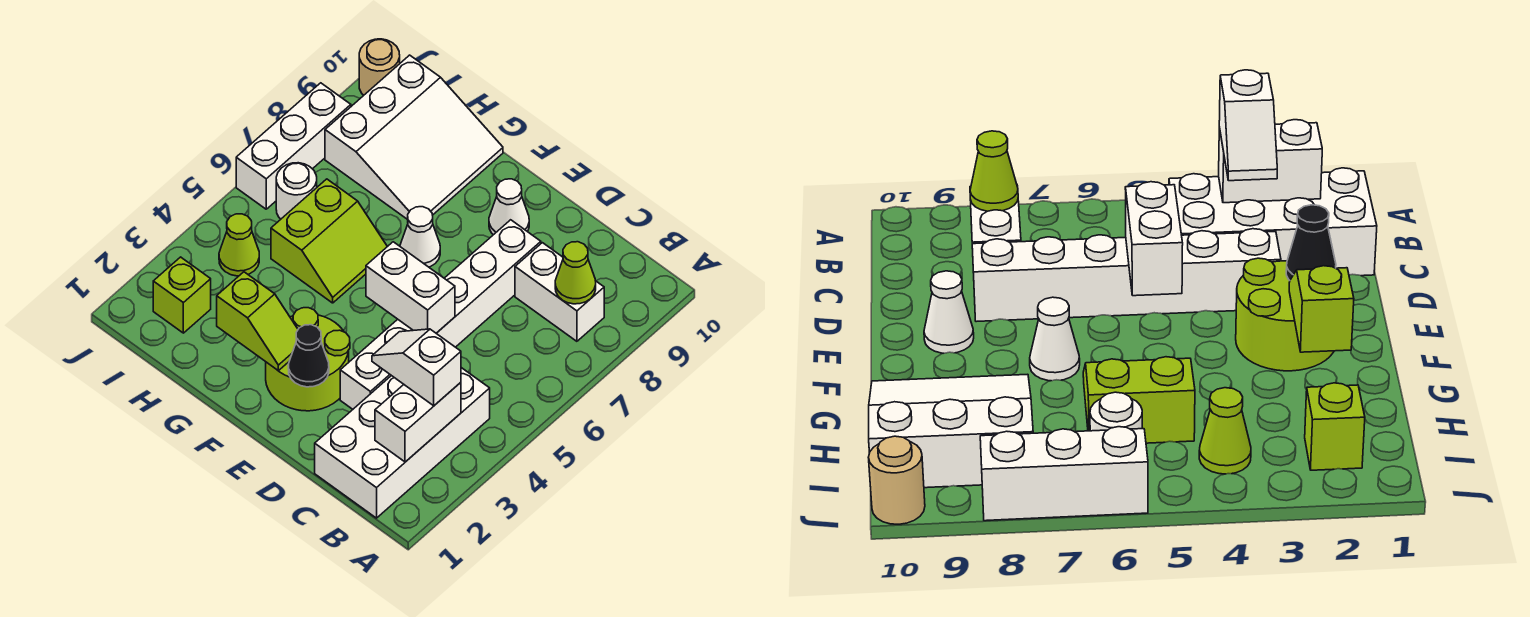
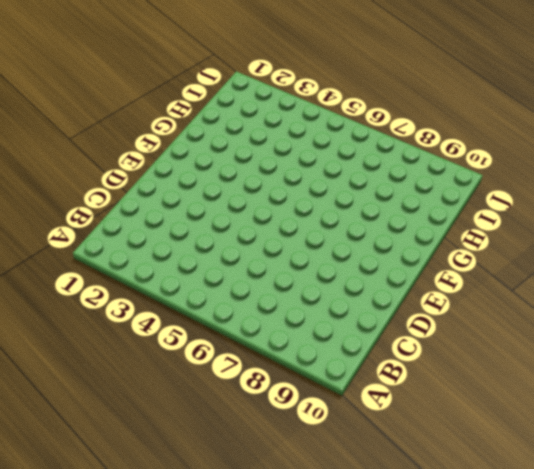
none -> white 2x4 brick [315,368,490,518]
none -> white 1x2 brick [515,243,604,341]
none -> white 1x6 brick [340,220,541,409]

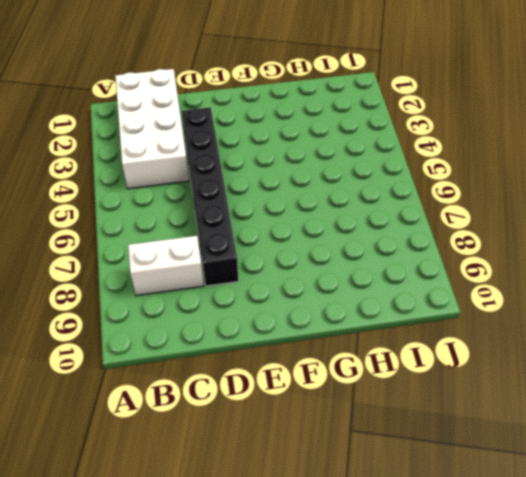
black 1x6 brick [181,107,238,286] -> white 1x6 brick [340,220,541,409]
none -> lime 2x2 round brick [266,308,350,411]
none -> white 1x1 cone [489,179,529,235]
none -> white 1x1 cone [400,207,440,267]

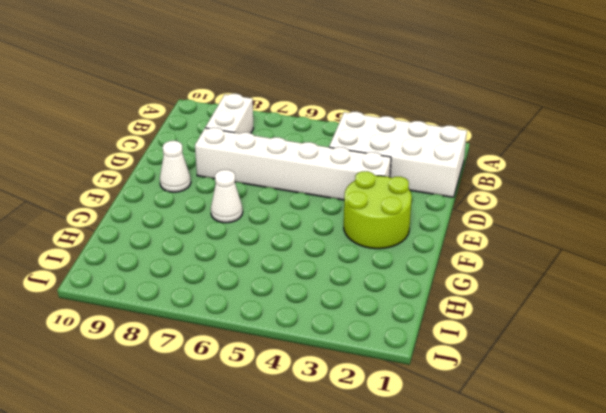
none -> lime 2x2 slope [271,179,387,303]
none -> white 3x3 slope [325,55,503,220]
none -> lime 1x1 brick [153,257,211,333]

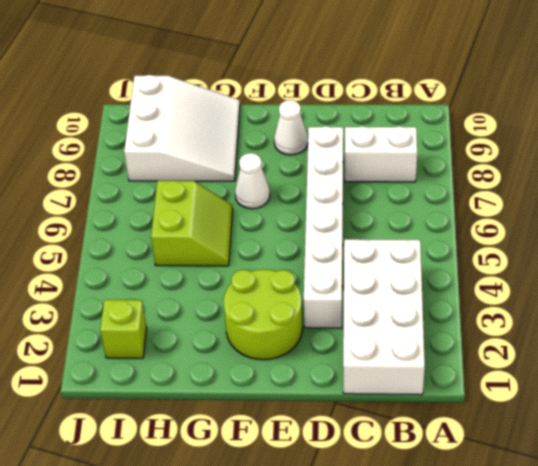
none -> lime 1x1 cone [219,214,259,276]
none -> white 1x1 round brick [276,163,317,219]
none -> white 1x3 brick [236,83,351,209]

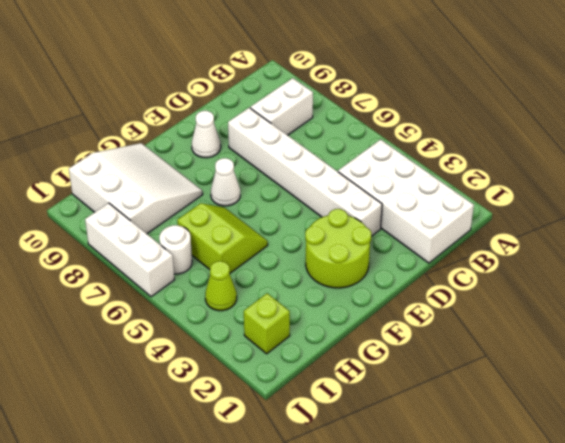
none -> tan 1x1 round brick [359,39,400,95]
none -> white 1x2 brick [375,382,461,462]
none -> lime 1x1 cone [555,242,596,304]

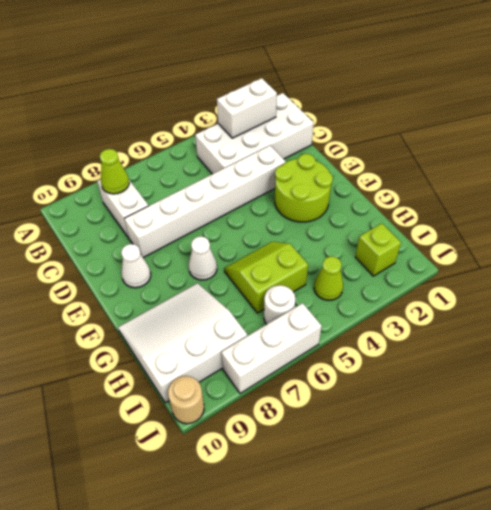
none -> white 1x2 brick [366,242,455,333]
none -> black 1x1 cone [288,325,329,387]
none -> lime 1x2 slope [217,272,298,371]

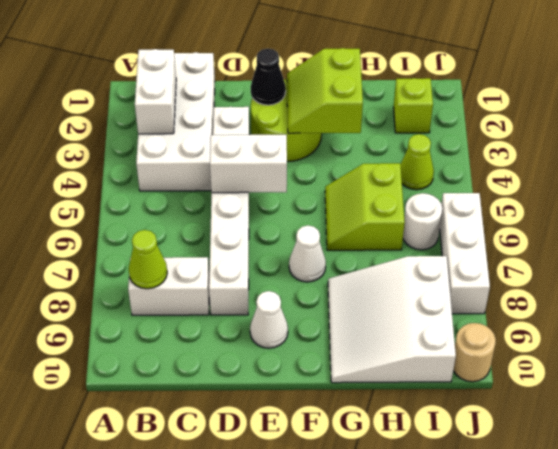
lime 2x2 slope [287,48,363,133] -> lime 1x2 slope [217,272,298,371]
none -> white 1x2 slope [372,329,461,406]

